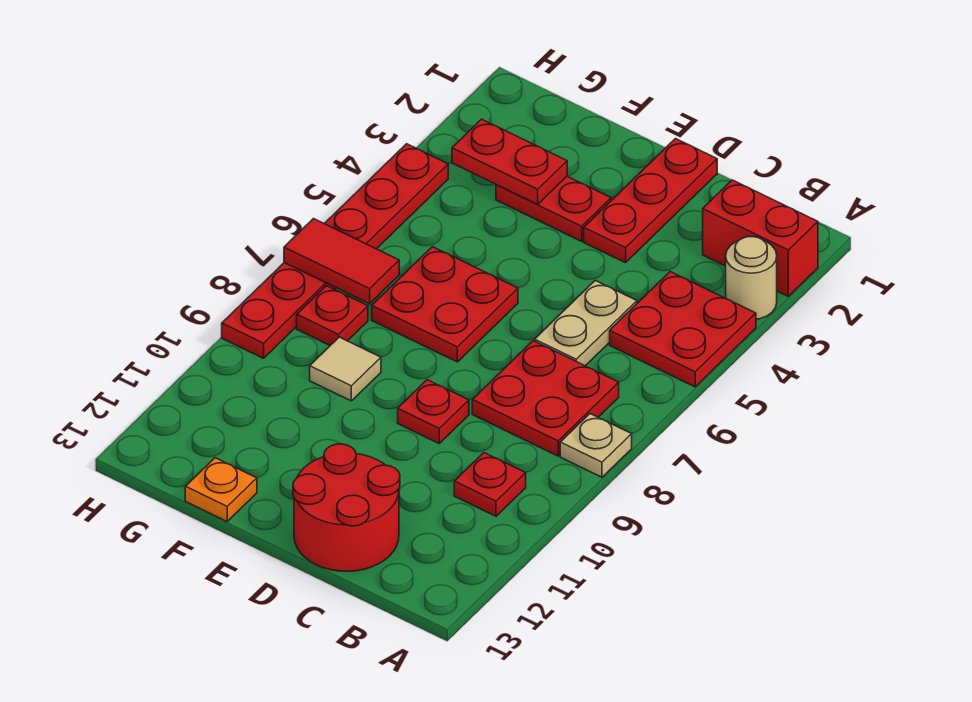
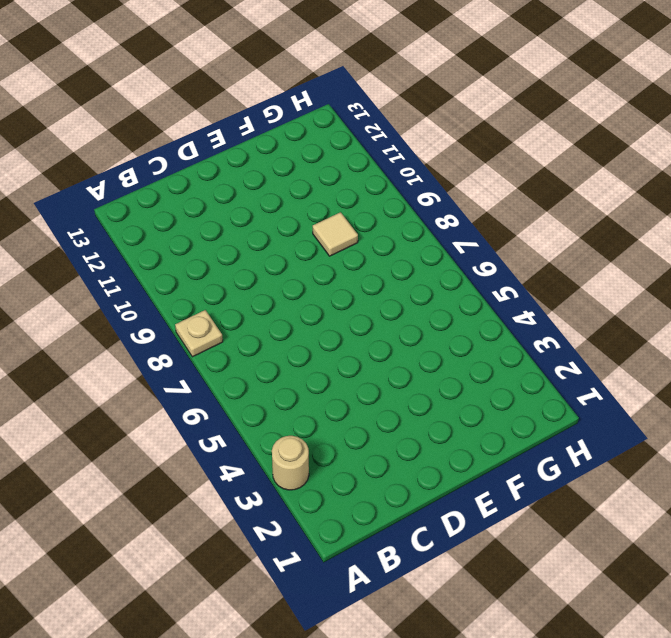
none -> red 1x2 brick [703,180,818,296]
none -> red 2x2 plate [610,272,756,387]
none -> red 2x2 plate [472,341,619,456]

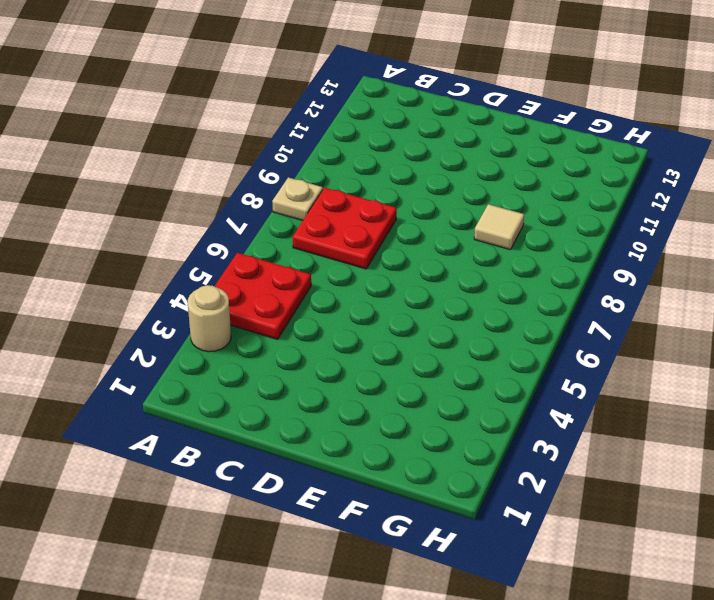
none -> red 1x2 brick [703,180,818,296]
none -> red 1x1 plate [454,453,526,516]
none -> tan 1x2 plate [535,280,637,366]

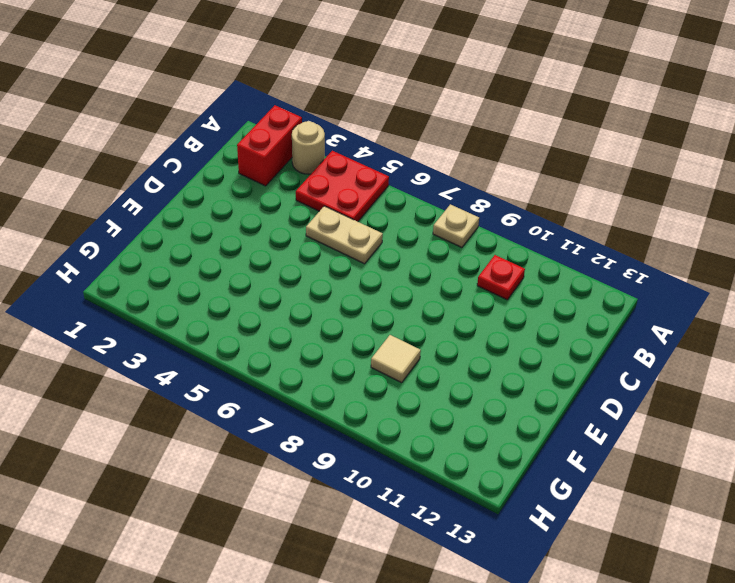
none -> red 2x2 plate [472,341,619,456]
none -> red 2x2 round brick [293,444,400,571]
none -> red 1x3 plate [584,139,717,263]

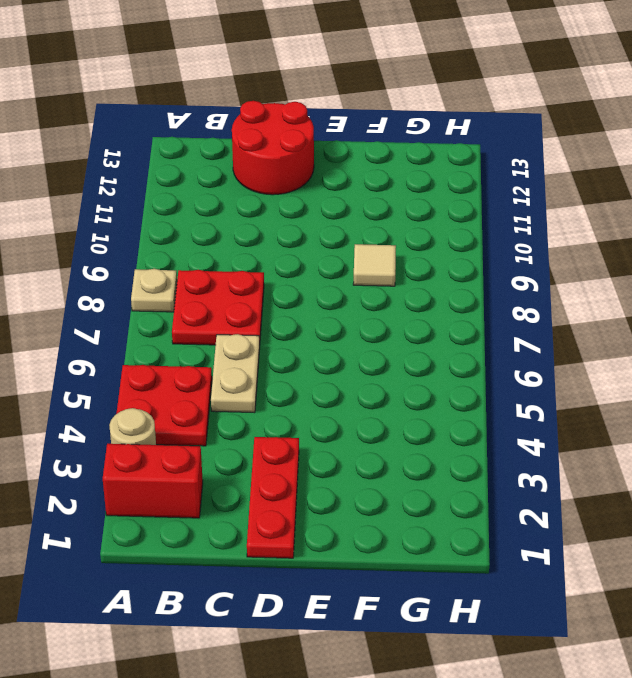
none -> red 1x1 plate [454,453,526,516]
none -> red 1x1 plate [398,380,469,443]
none -> red 1x2 plate [496,176,611,241]

